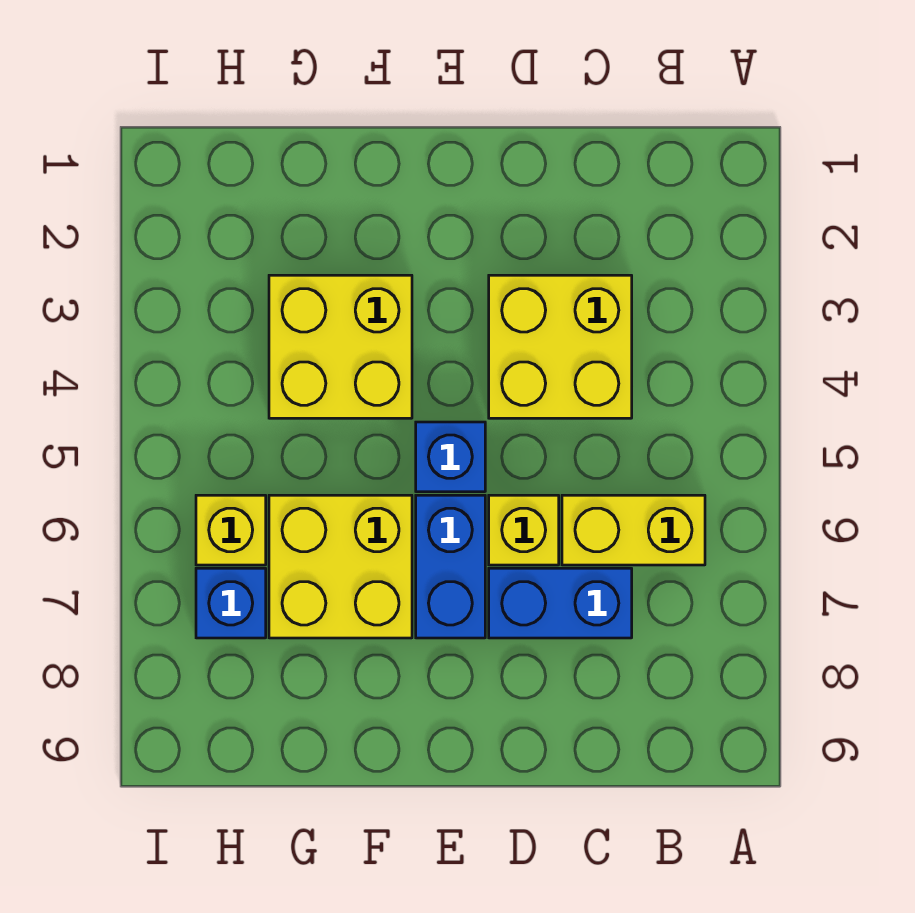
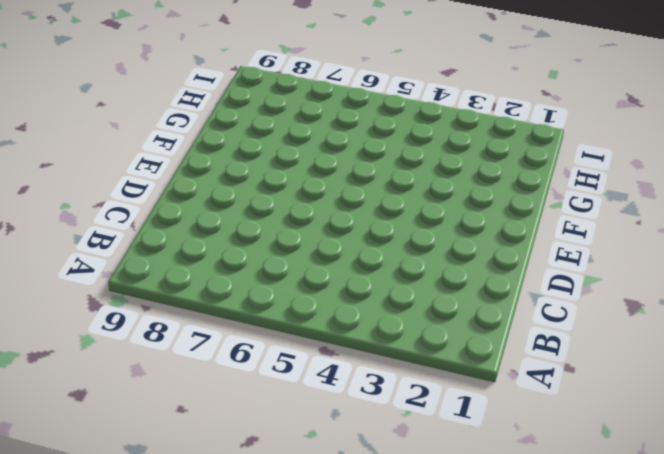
none -> yellow 1x2 brick [562,495,705,565]
none -> yellow 2x2 brick [489,275,632,418]

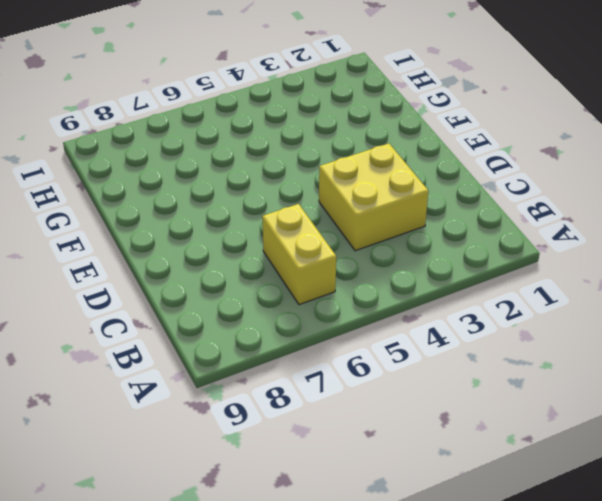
none -> blue 1x2 brick [489,568,632,638]
none -> yellow 1x1 brick [489,495,559,565]

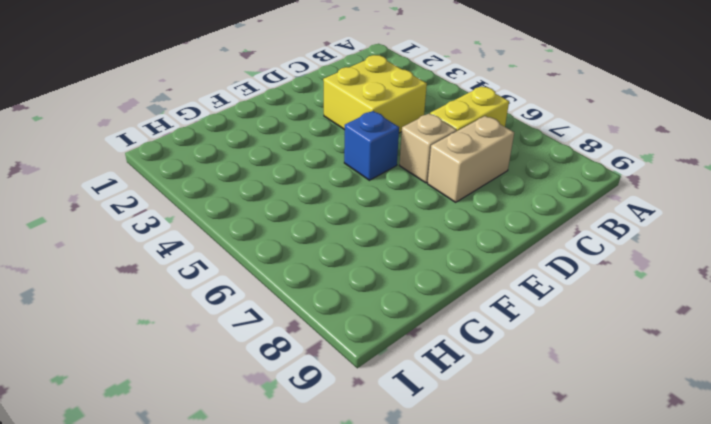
tan 1x2 brick [428,116,514,202] -> blue 1x2 brick [489,568,632,638]
tan 1x1 brick [400,114,457,183] -> yellow 1x1 brick [489,495,559,565]
none -> blue 1x2 brick [416,495,485,638]
none -> yellow 2x2 brick [269,275,412,418]

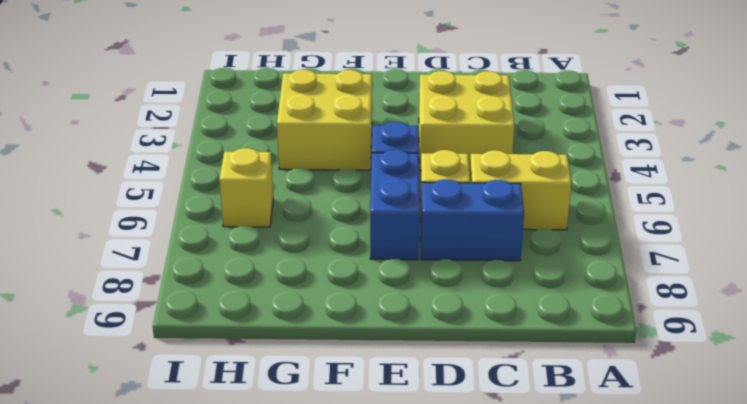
none -> yellow 2x2 brick [269,495,412,638]
none -> blue 1x1 brick [196,568,266,638]

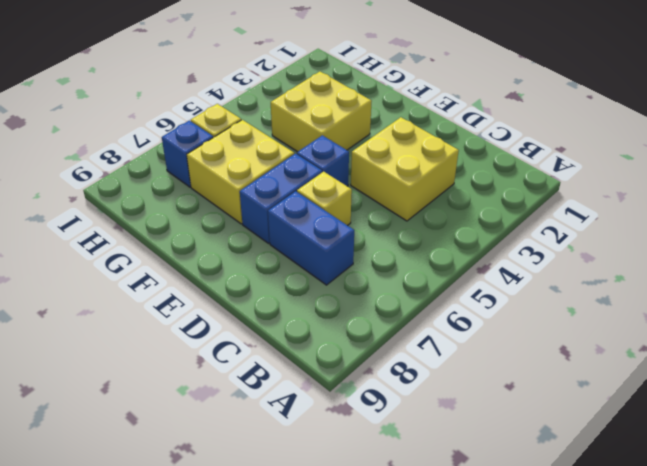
none -> yellow 1x2 brick [562,495,705,565]

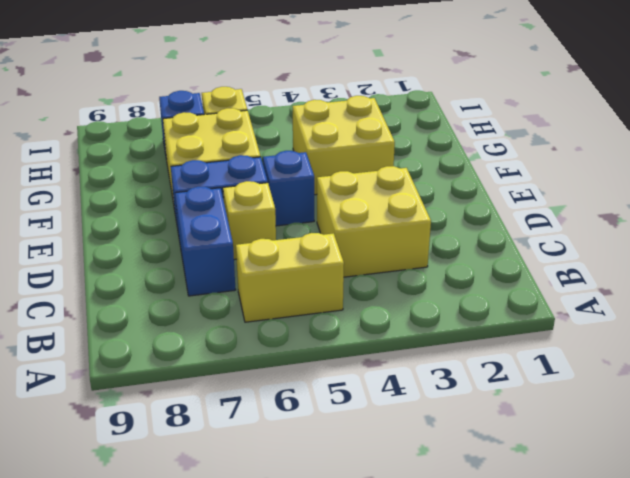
yellow 1x2 brick [236,233,344,322] -> yellow 1x2 brick turned to [562,495,705,565]

